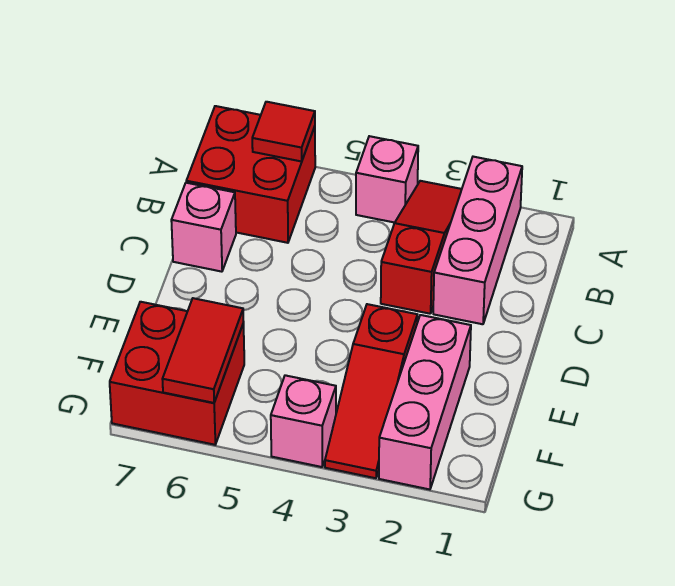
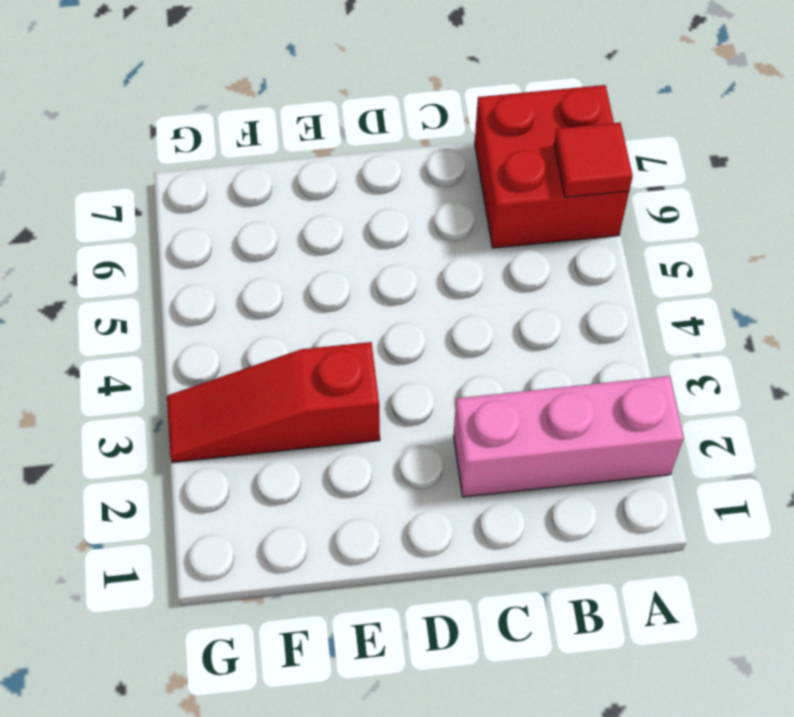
none -> red 1x3 slope [381,181,462,314]
none -> pink 1x1 brick [356,136,418,223]

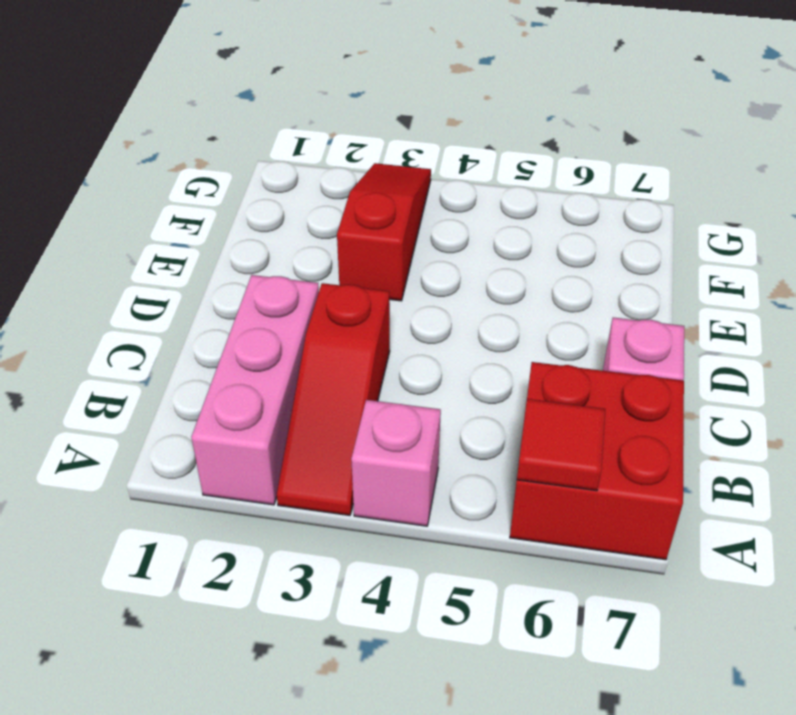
none -> pink 1x3 brick [379,315,471,489]
none -> red 2x2 brick [110,302,244,445]

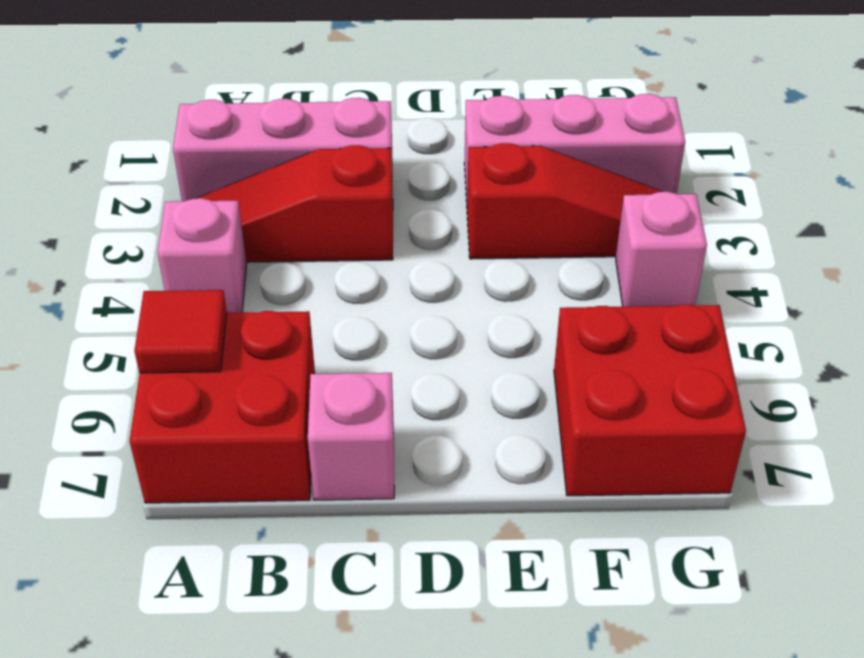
none -> red 1x2 tile [162,298,244,403]

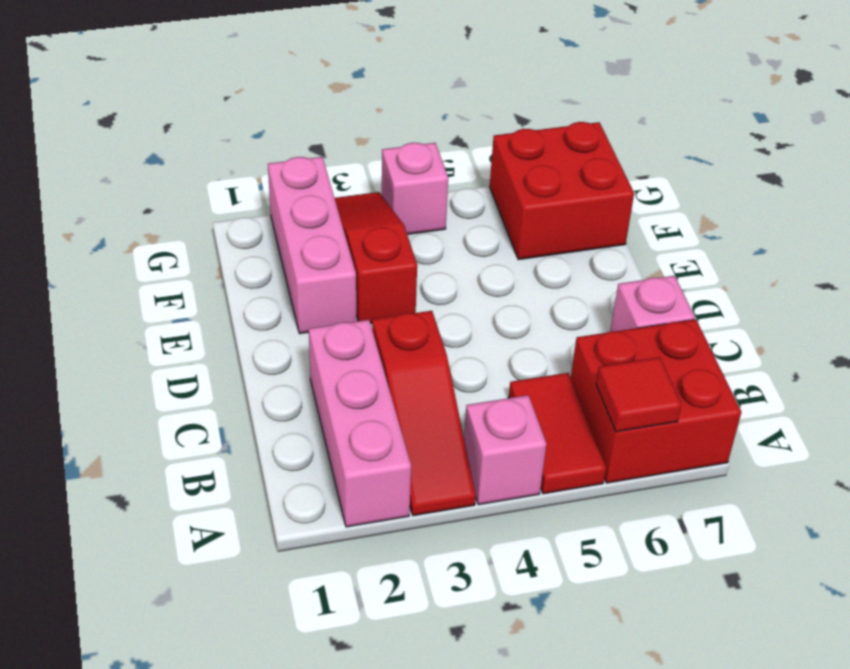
red 1x2 tile [509,373,606,494] -> red 1x2 tile moved to [162,298,244,403]

